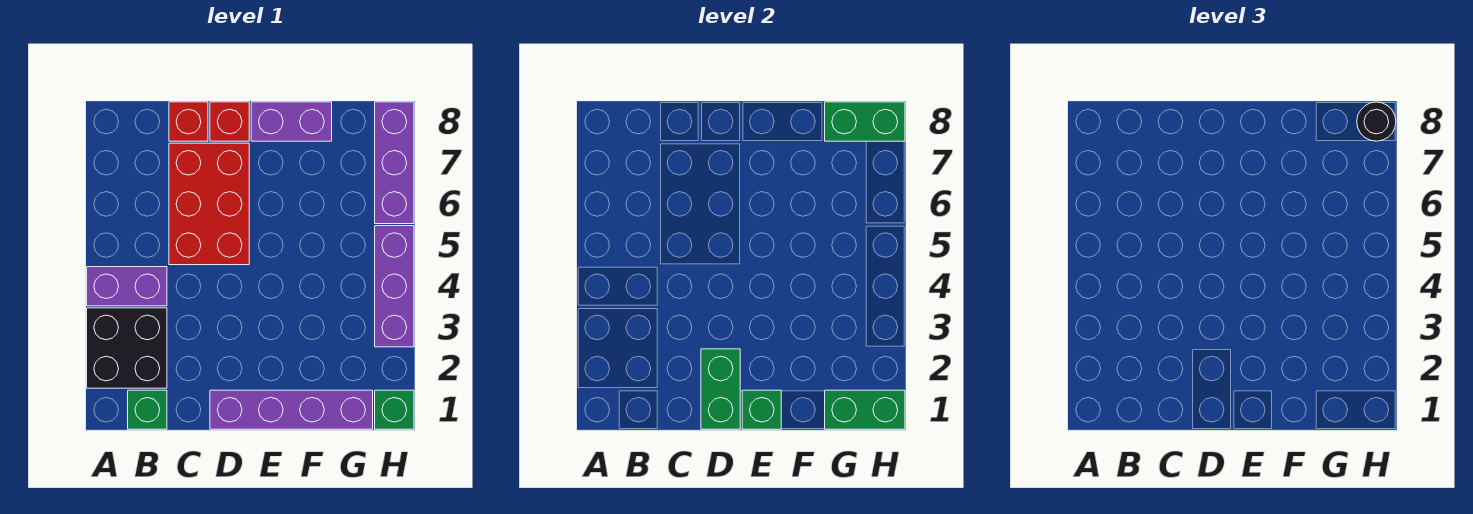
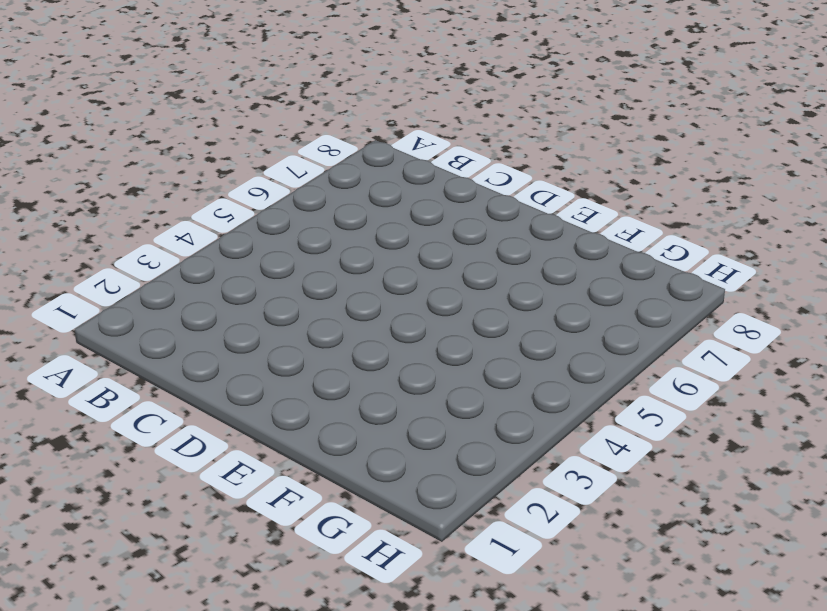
none -> black 2x2 brick [87,308,167,388]
none -> purple 1x2 brick [87,267,167,306]
none -> green 1x1 brick [128,390,167,429]

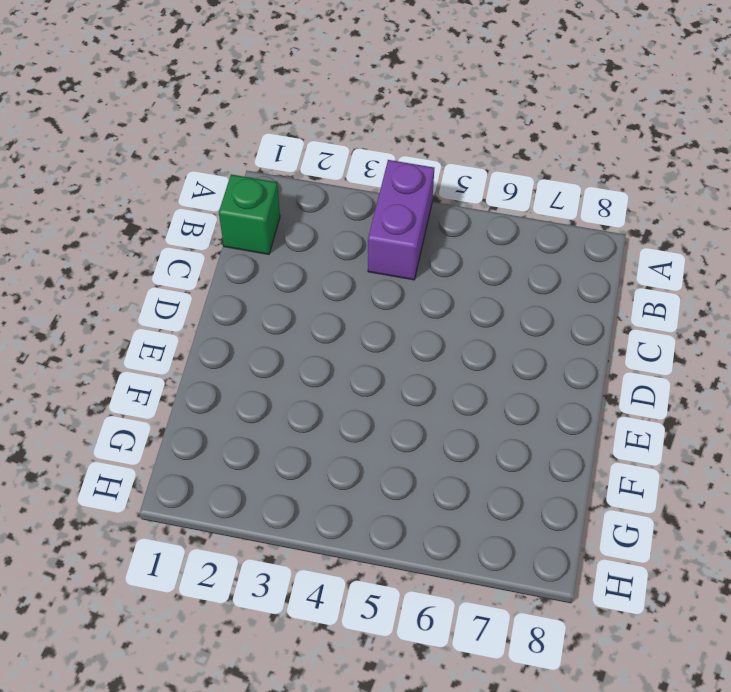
none -> black 2x2 brick [87,308,167,388]
none -> red 2x3 brick [169,143,249,265]
none -> red 1x1 brick [169,102,208,141]

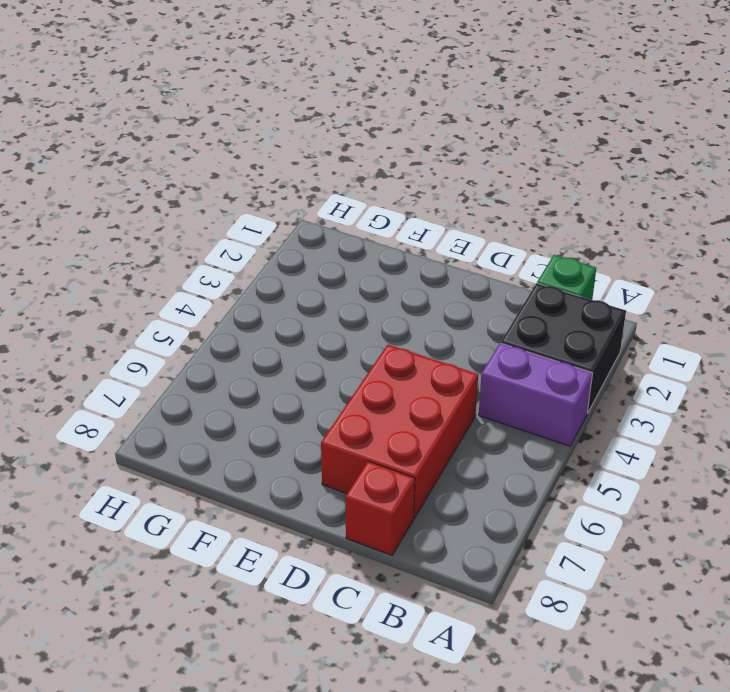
none -> purple 1x4 brick [210,390,373,429]
none -> red 1x1 brick [210,102,249,141]
none -> purple 1x2 brick [251,102,332,141]

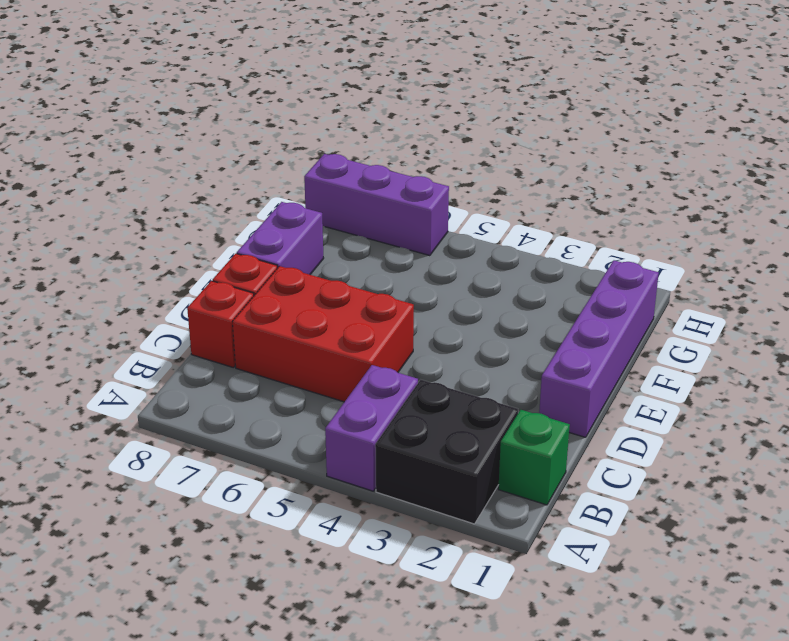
none -> green 1x1 brick [375,390,414,429]
none -> purple 1x3 brick [375,226,414,347]
none -> green 1x2 brick [701,349,740,429]

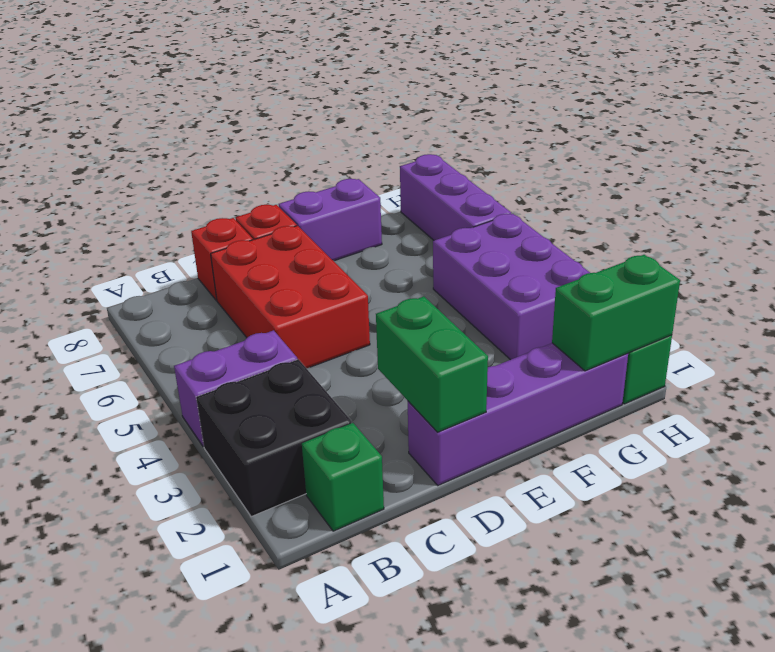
purple 2x3 brick [433,214,590,360] -> purple 1x3 brick [375,226,414,347]
none -> green 1x1 brick [742,390,781,429]
none -> green 1x2 brick [825,102,905,141]
none -> black 1x1 round brick [1357,102,1396,141]

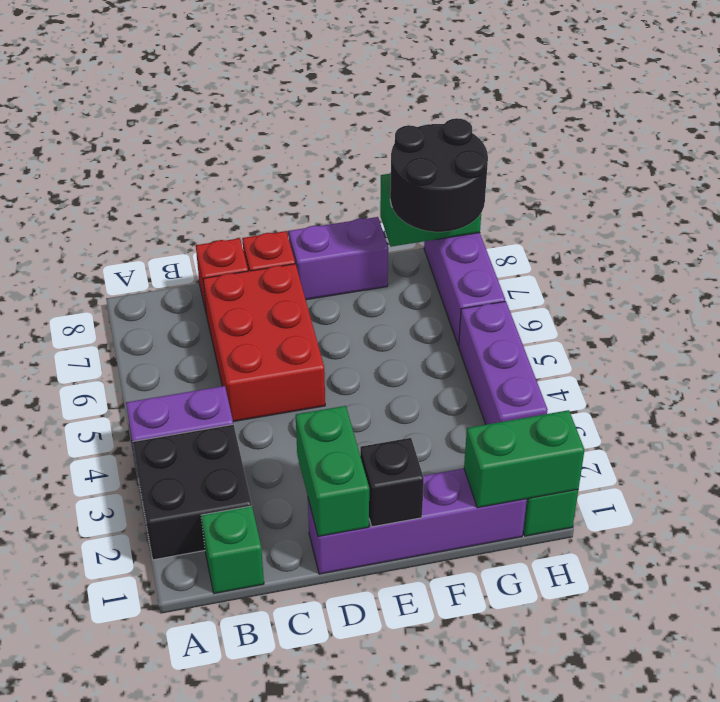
black 1x1 brick [360,438,424,527] -> green 1x1 brick [742,390,781,429]
black 2x2 round brick [390,118,488,232] -> black 1x1 round brick [1357,102,1396,141]

